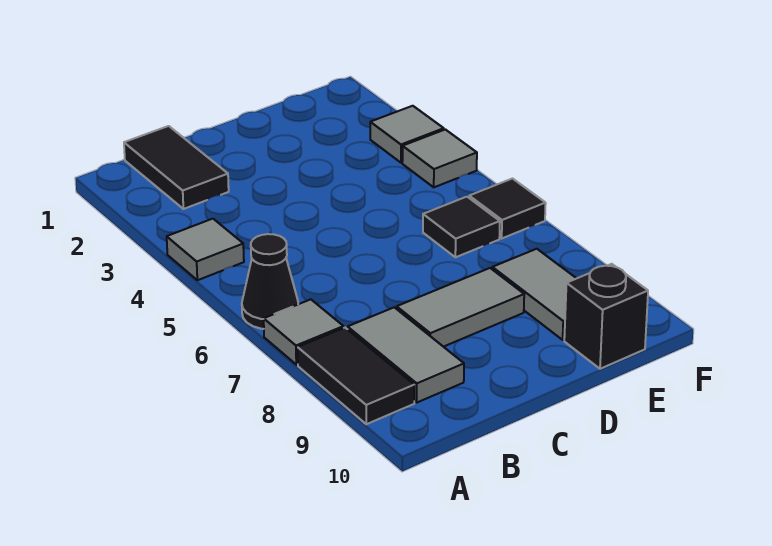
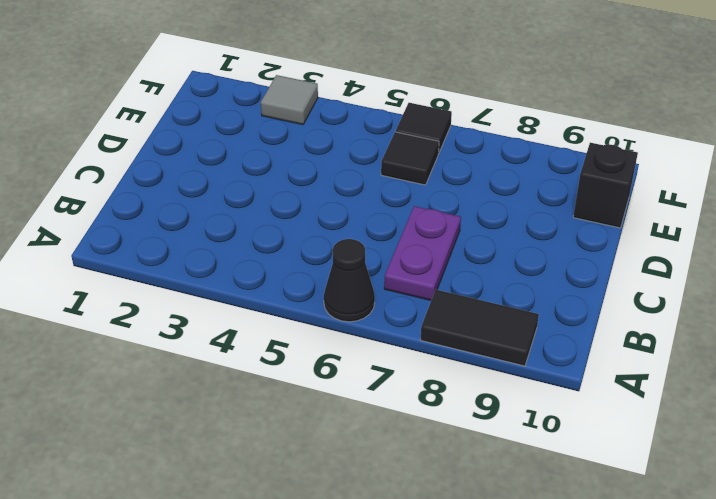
purple 1x2 plate [384,206,461,300] -> none
none -> grey 1x1 tile [167,219,244,280]
none -> grey 1x1 tile [264,299,344,365]
none -> black 1x2 tile [124,126,229,209]

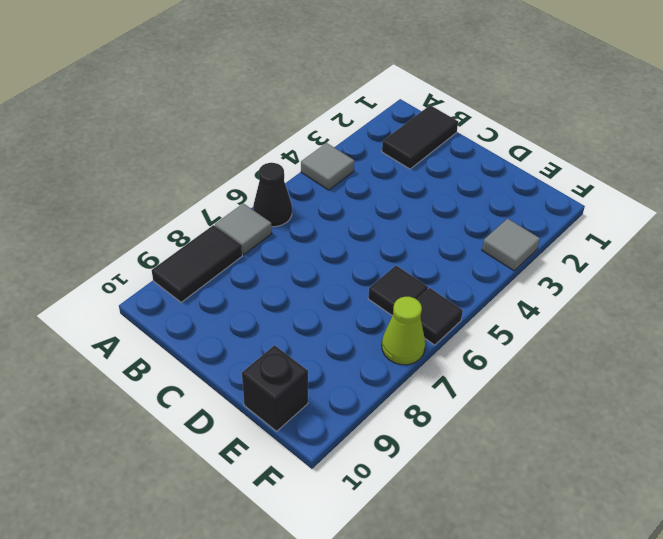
lime 1x1 cone [382,297,425,365] -> none
none -> grey 1x2 tile [348,307,464,402]
none -> grey 1x2 tile [397,268,524,347]
none -> grey 1x2 tile [492,249,576,340]

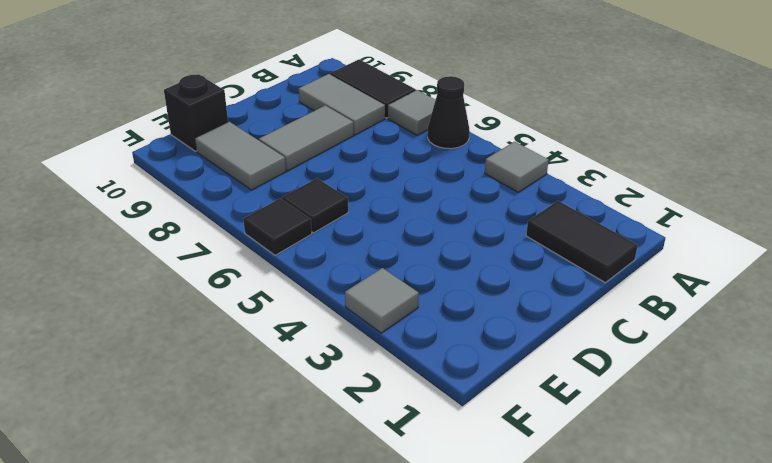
none -> grey 1x1 tile [402,129,477,187]

